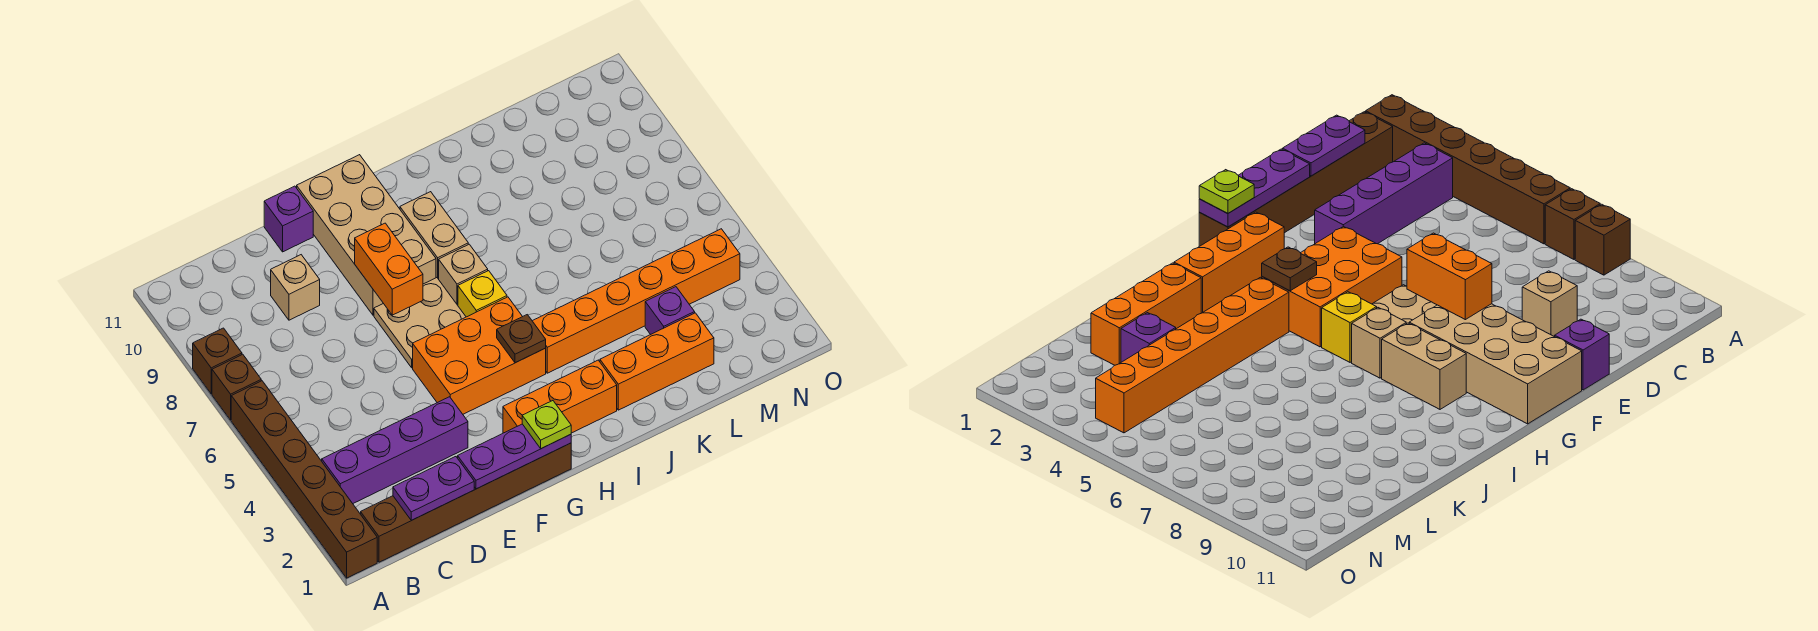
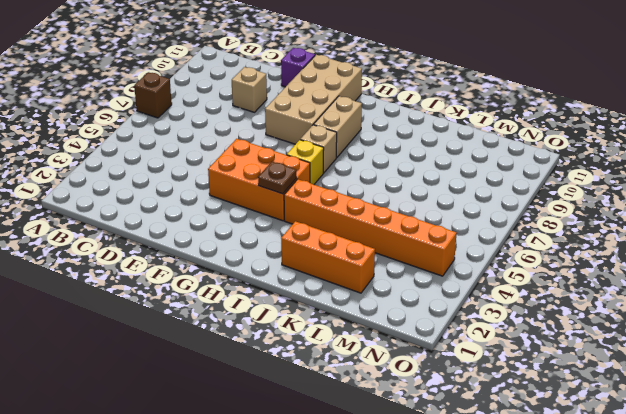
none -> brown 1x6 brick [231,381,377,578]
none -> brown 1x1 brick [193,328,242,394]
none -> brown 1x6 brick [361,443,571,562]

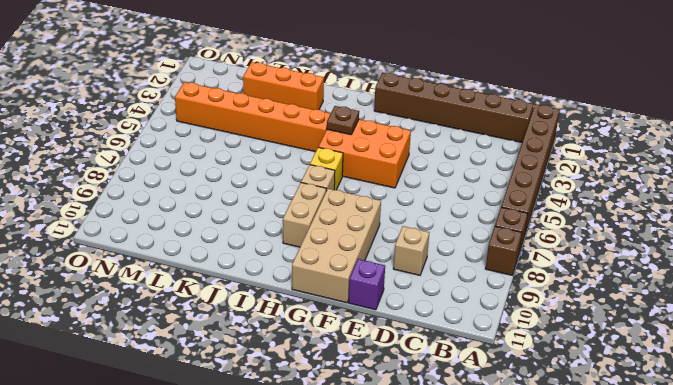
none -> purple 1x4 brick [322,397,468,503]
none -> tan 2x2 plate [374,278,466,368]
none -> orange 1x3 brick [503,360,617,433]

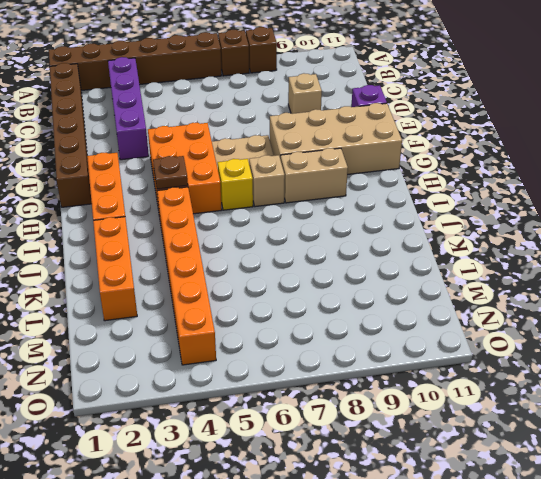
none -> purple 1x1 brick [645,287,695,335]
none -> purple 1x2 plate [393,457,474,520]
none -> purple 1x3 plate [458,424,571,489]

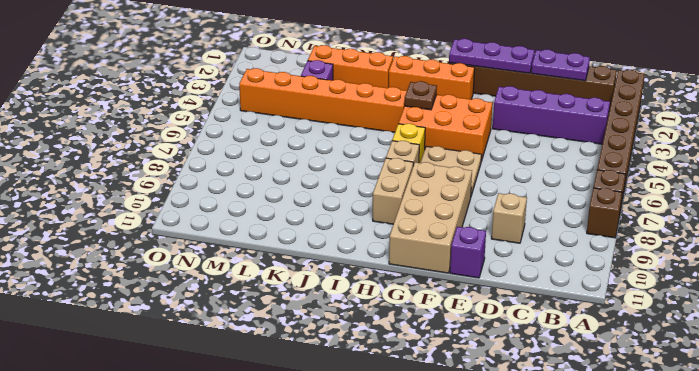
none -> orange 1x2 brick [355,223,423,315]
none -> lime 1x1 plate [522,401,571,449]

